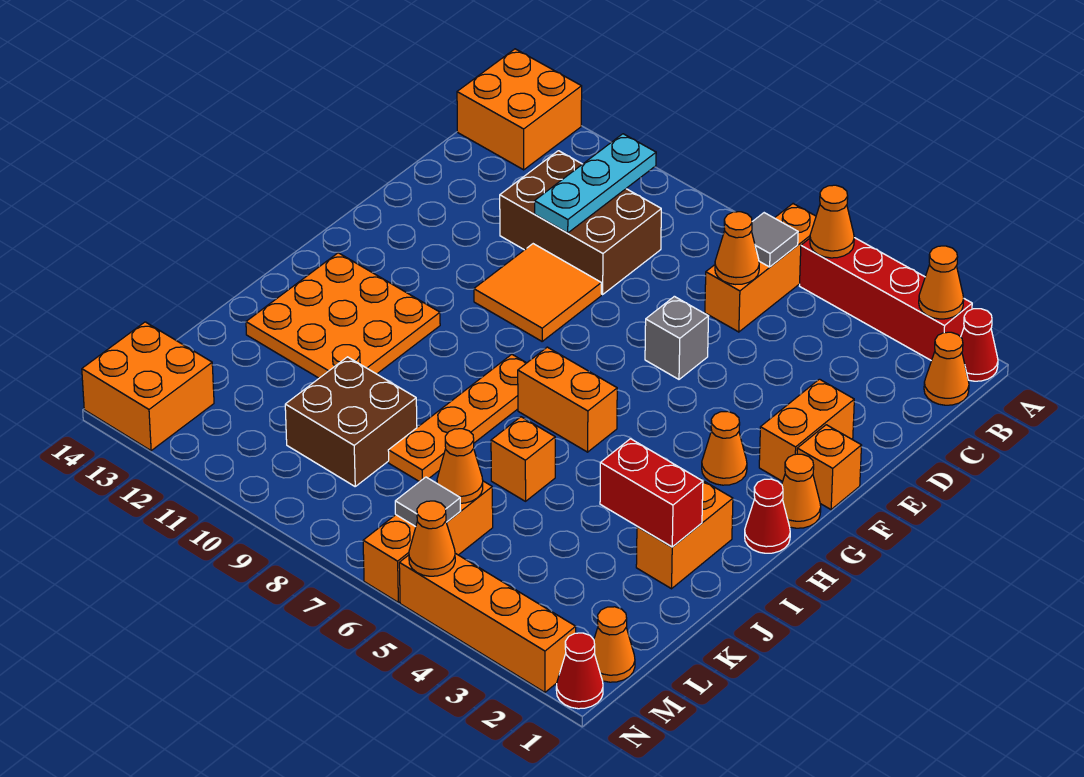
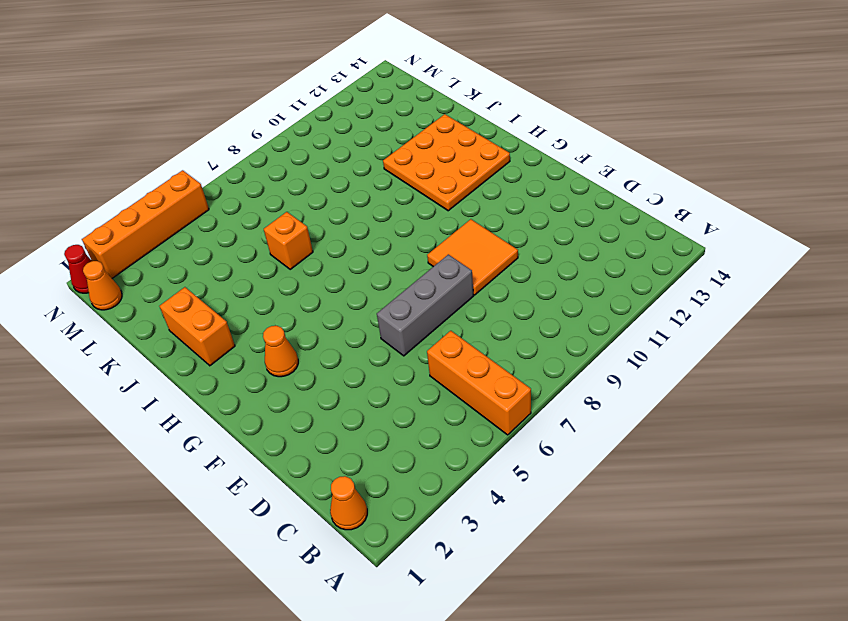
grey 1x3 brick [377,254,474,356] -> grey 1x1 brick [645,296,709,379]
none -> red 1x1 cone [961,309,998,381]
none -> red 1x4 brick [800,238,972,361]
none -> orange 2x2 brick [457,49,582,170]
none -> brown 2x3 brick [500,151,661,294]

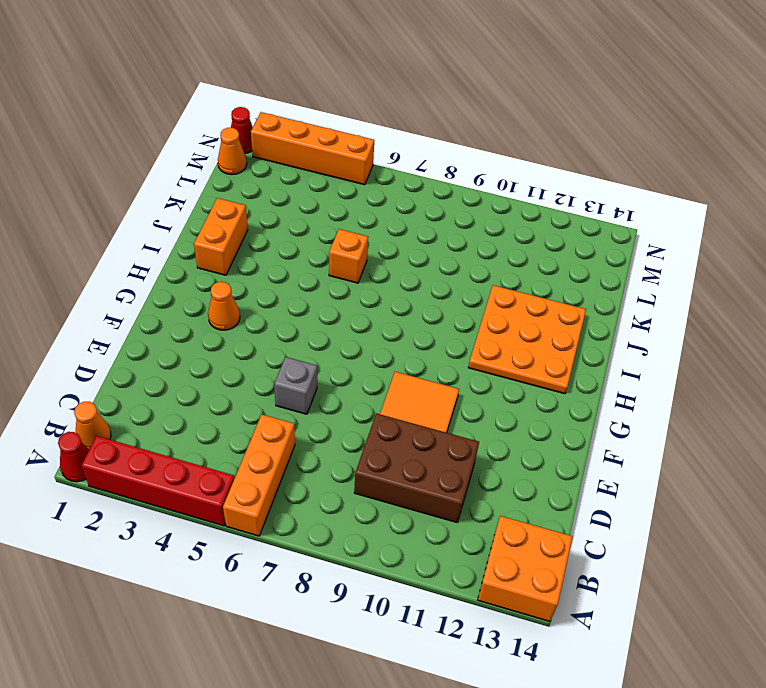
none -> orange 1x2 brick [759,379,854,482]
none -> orange 1x1 brick [797,425,862,510]
none -> orange 1x1 cone [782,454,821,528]
none -> red 1x1 cone [745,479,790,553]

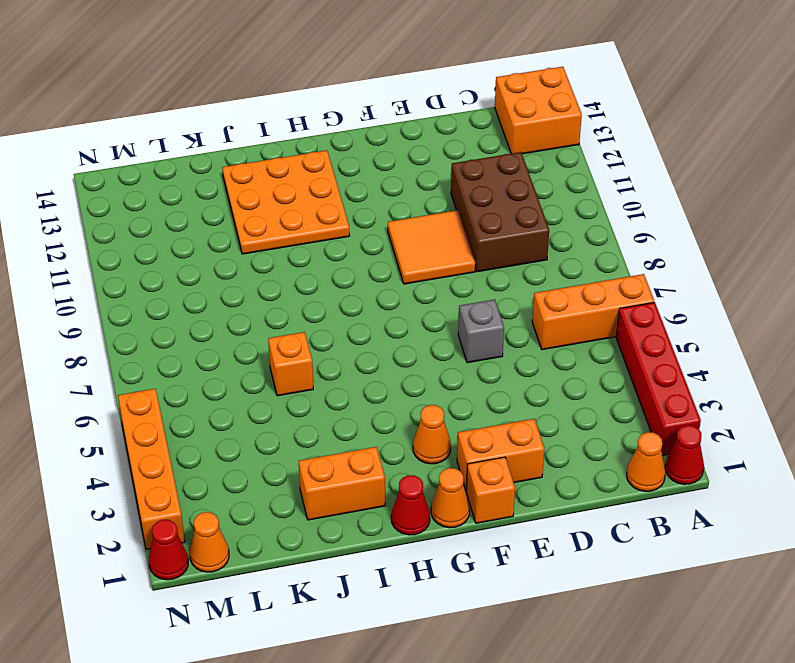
none -> orange 1x2 brick [518,347,617,452]
none -> orange 1x4 plate [388,354,526,482]
none -> brown 2x2 brick [285,357,417,486]
none -> orange 1x3 brick [363,481,493,602]

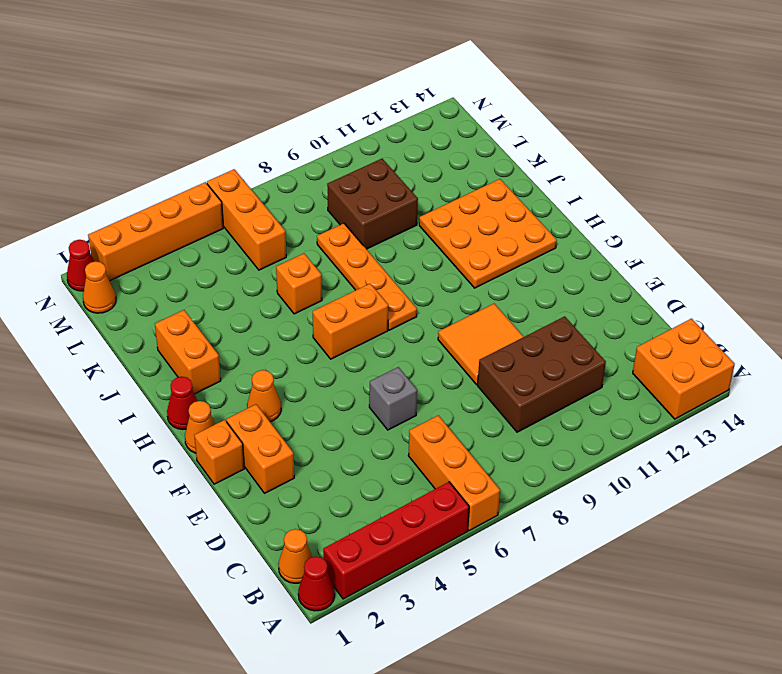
none -> orange 2x2 brick [82,322,214,451]
none -> orange 1x1 cone [919,246,964,319]
none -> orange 1x1 cone [810,185,854,258]
none -> grey 1x1 tile [752,213,798,267]

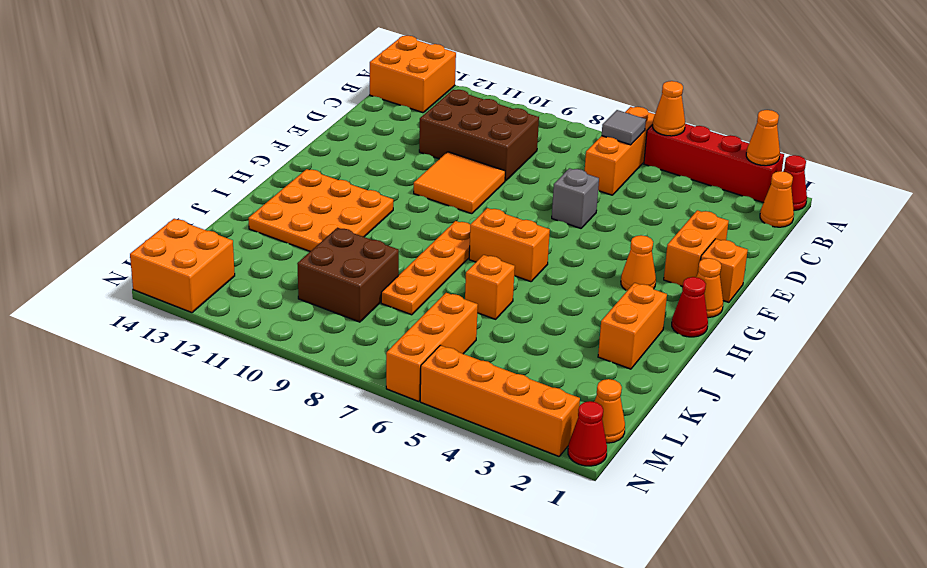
none -> cyan 1x3 plate [534,134,656,233]
none -> orange 1x1 cone [715,212,759,284]
none -> red 1x2 brick [600,439,703,547]
none -> orange 1x1 cone [437,429,483,503]

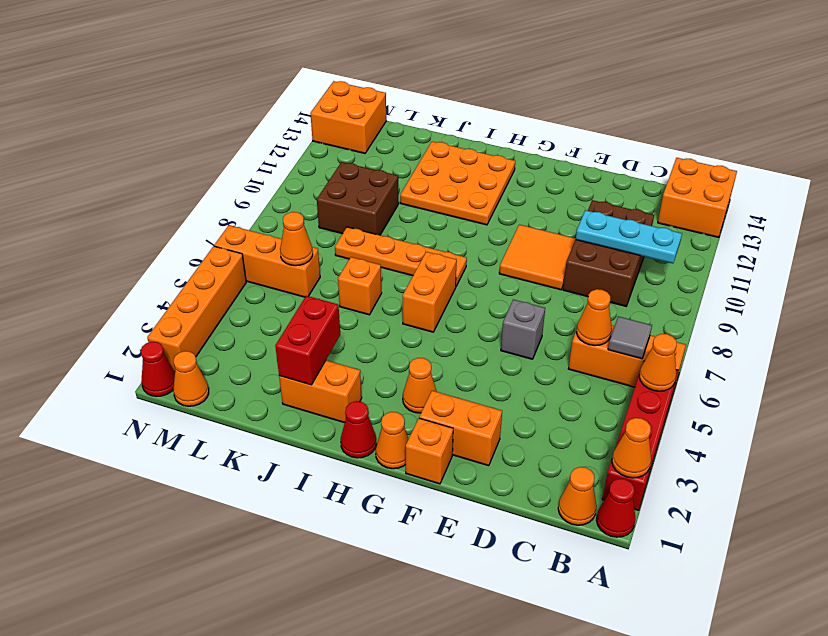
none -> grey 1x1 tile [395,477,460,527]
none -> orange 1x1 cone [409,501,455,576]

